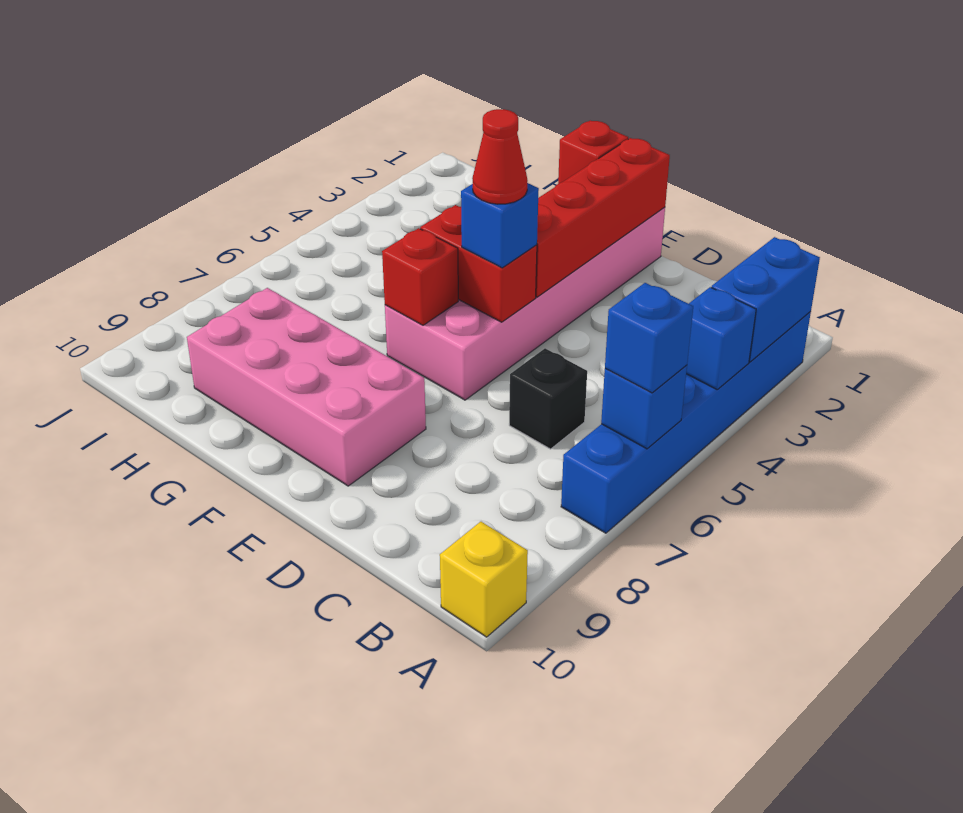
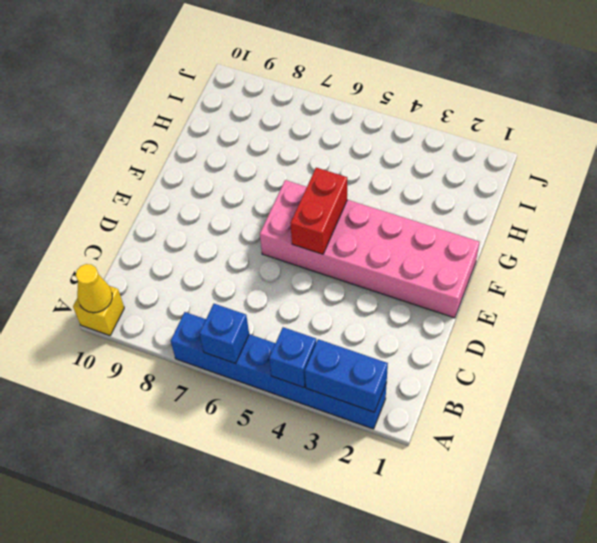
yellow 1x1 cone [76,264,112,313] -> none
none -> black 1x1 brick [509,348,587,449]
none -> pink 2x4 brick [187,288,426,486]
none -> red 1x4 brick [536,138,670,297]

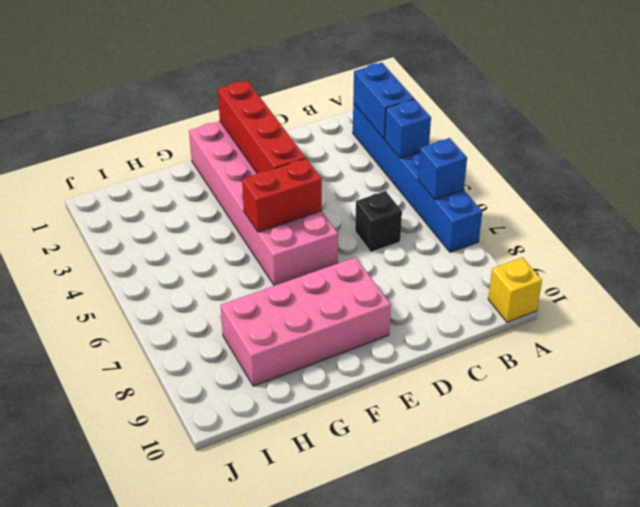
none -> red 1x1 brick [558,121,628,184]
none -> red 1x1 brick [382,228,458,325]
none -> blue 1x1 brick [605,283,693,393]

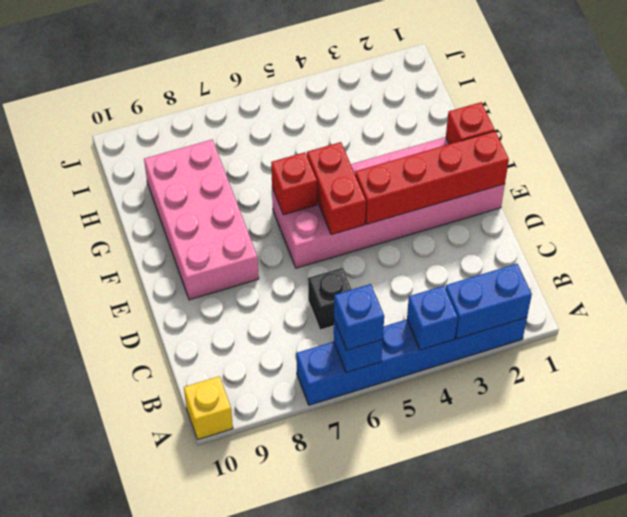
none -> blue 1x1 brick [461,183,539,268]
none -> red 1x1 cone [472,109,528,204]

